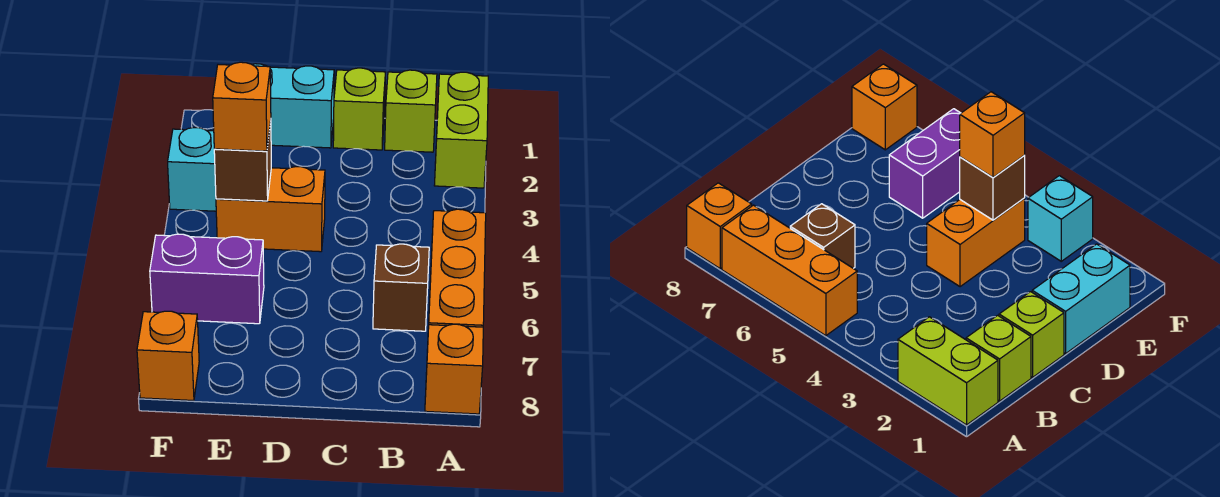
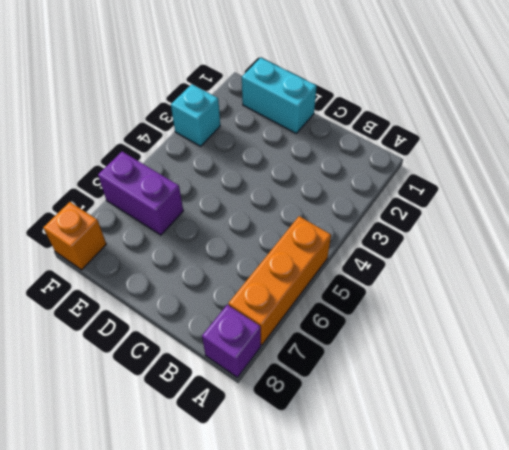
purple 1x1 brick [202,305,261,377] -> orange 1x1 brick [425,324,483,414]
none -> lime 1x2 brick [434,72,488,188]
none -> lime 1x1 brick [385,70,437,152]
none -> brown 1x1 brick [373,244,429,331]

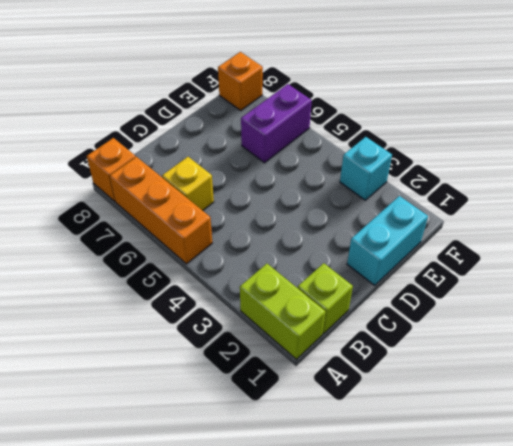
yellow 1x1 brick [162,157,214,211] -> brown 1x1 brick [373,244,429,331]
none -> lime 1x1 brick [333,68,385,150]
none -> orange 1x2 brick [216,167,325,252]
none -> brown 1x1 brick [214,121,271,201]

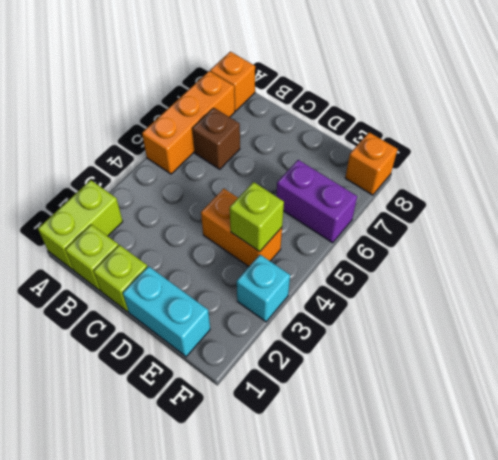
lime 1x1 brick [230,182,284,252] -> brown 1x1 brick [214,121,271,201]
none -> orange 1x1 brick [213,62,271,151]

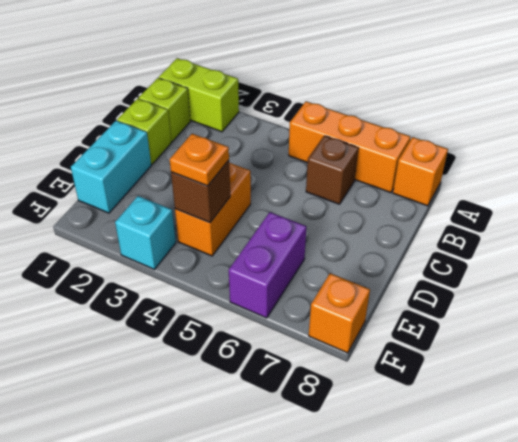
orange 1x1 plate [170,134,229,186] -> orange 1x1 brick [213,62,271,151]

